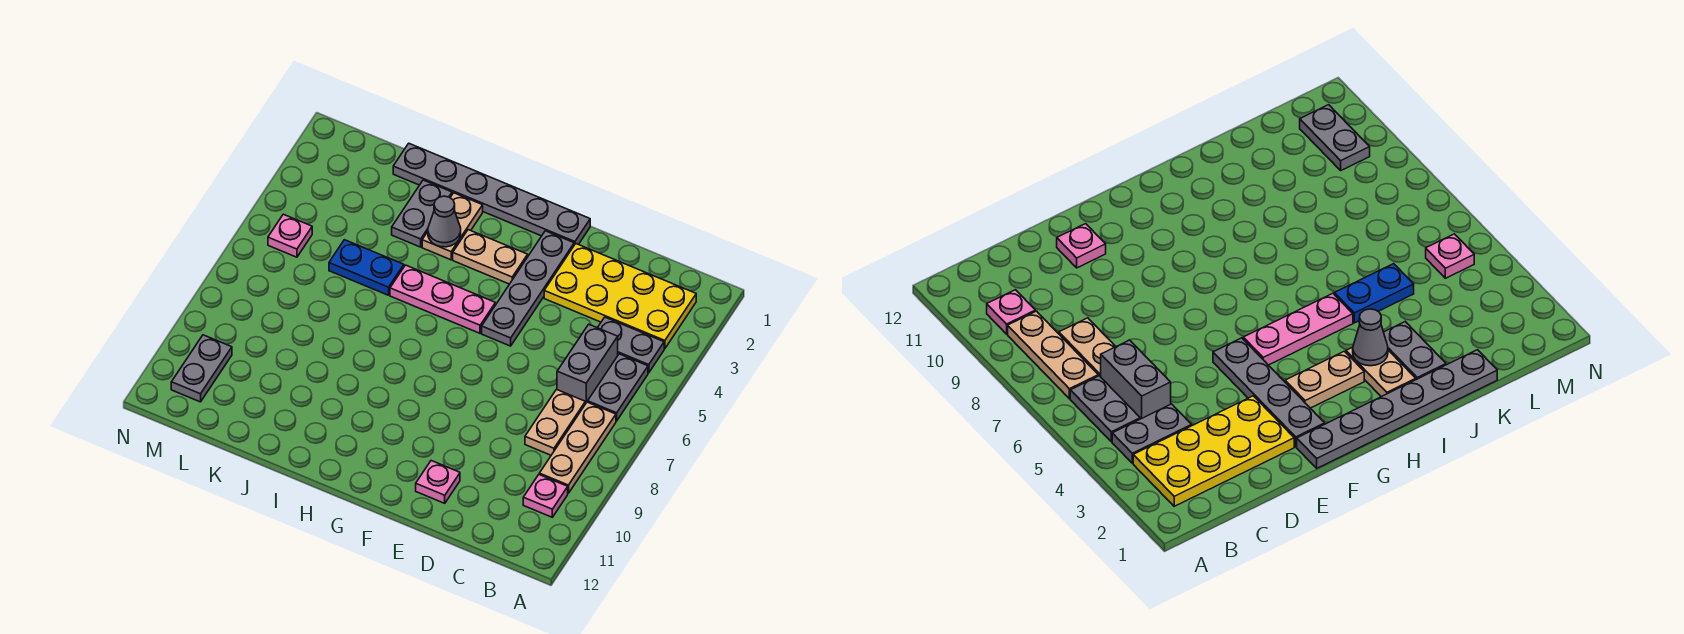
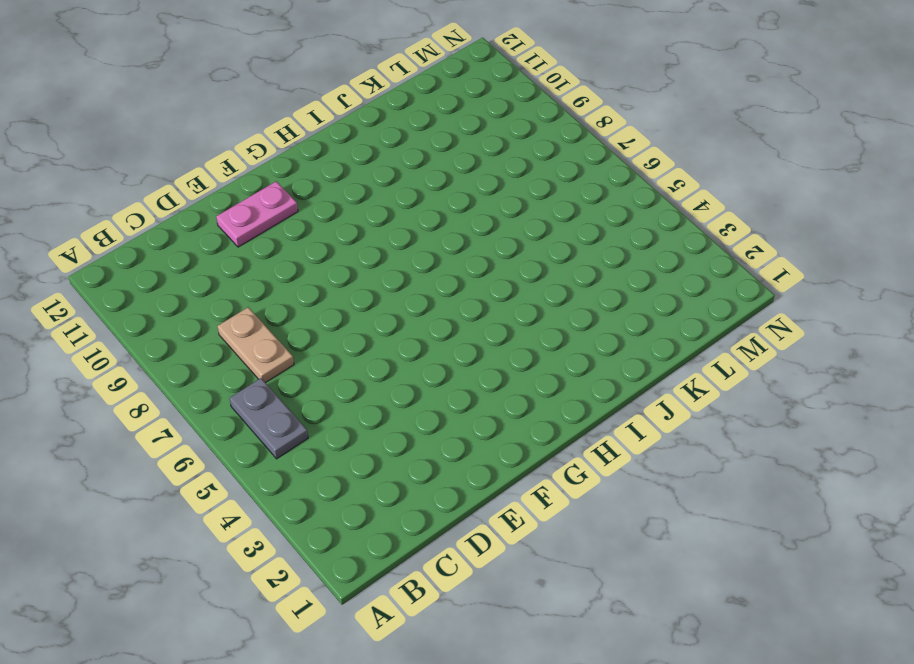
pink 1x2 plate [216,181,298,247] -> pink 1x1 plate [416,461,460,503]
none -> yellow 2x4 plate [544,244,696,349]
none -> grey 1x2 plate [598,317,664,373]
none -> tan 1x3 plate [539,402,616,493]

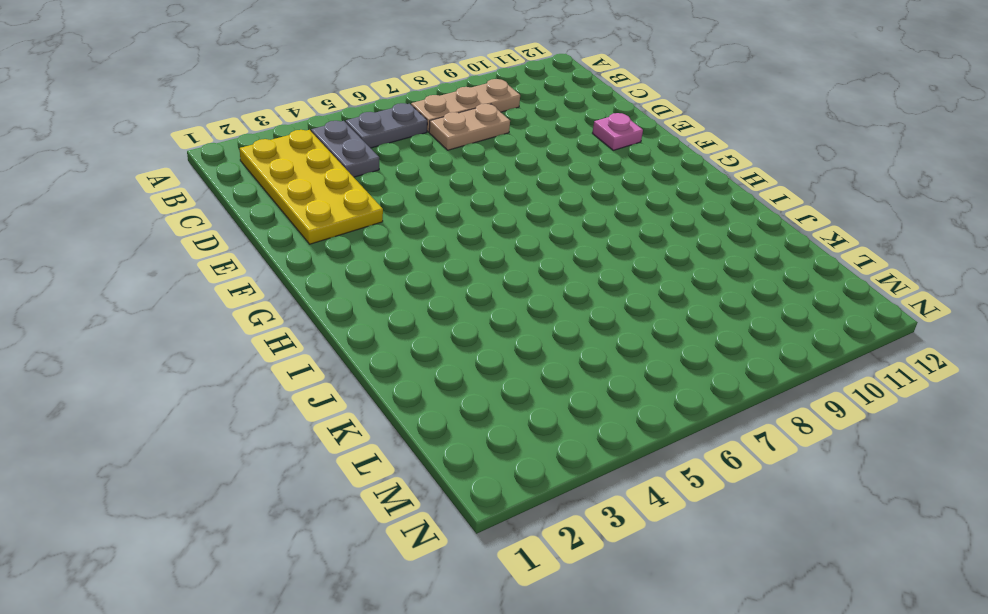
none -> pink 1x1 plate [523,475,568,517]
none -> grey 1x2 brick [557,324,618,404]
none -> grey 1x6 plate [393,143,590,245]

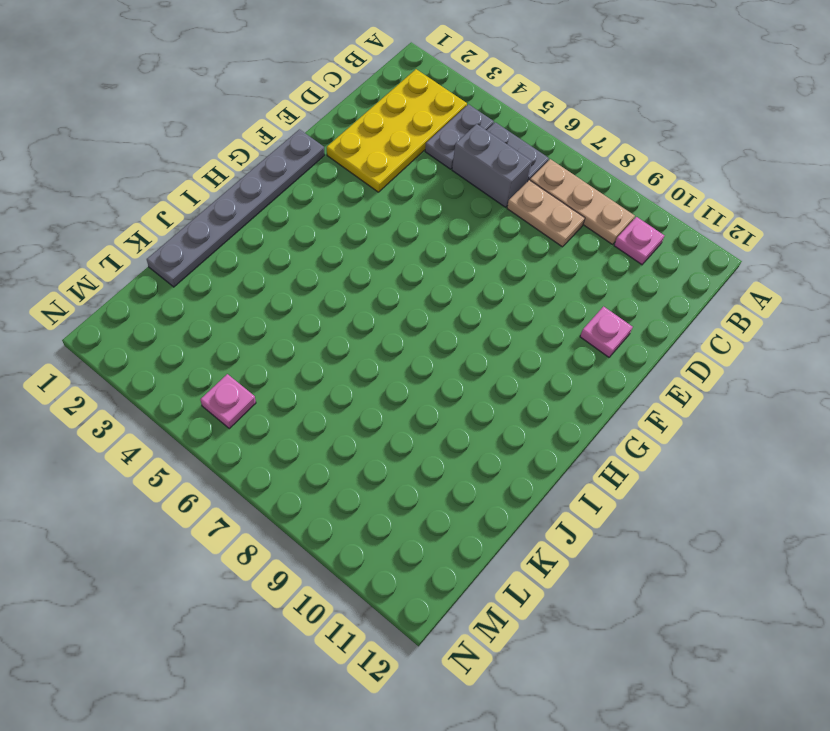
none -> grey 1x4 plate [482,231,574,346]
none -> tan 1x2 plate [453,230,528,284]
none -> pink 1x3 plate [390,265,495,333]

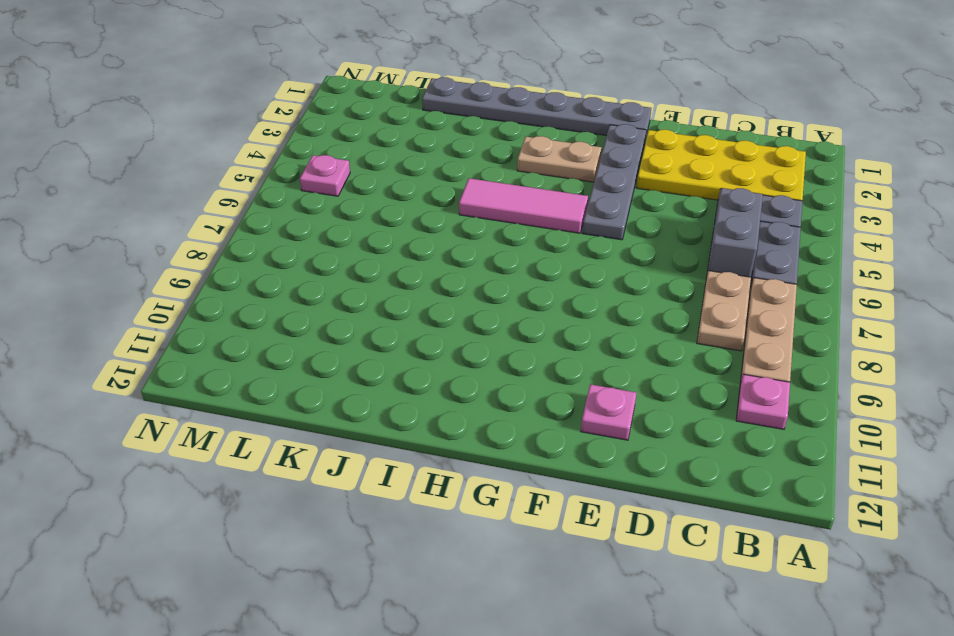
pink 1x3 tile [459,178,588,233] -> pink 1x3 plate [390,265,495,333]
none -> tan 1x2 plate [422,193,483,260]
none -> grey 1x2 plate [392,180,452,247]
none -> blue 1x2 plate [329,240,404,295]

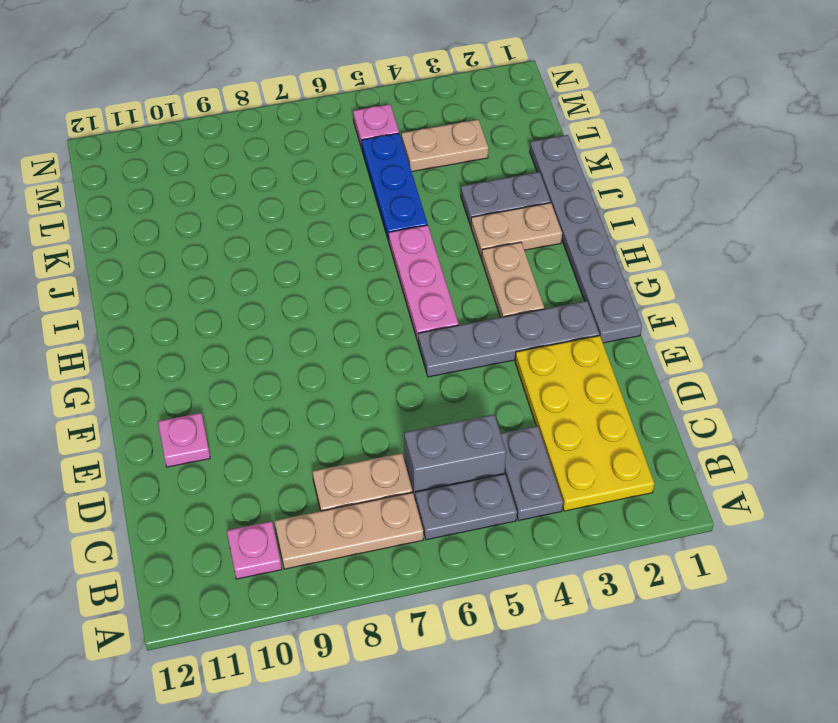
blue 1x3 plate [362,133,428,241] -> blue 1x2 plate [329,240,404,295]
tan 1x2 plate [402,119,488,172] -> none
none -> grey 1x2 plate [171,335,232,402]
none -> grey 1x1 cone [428,196,461,247]

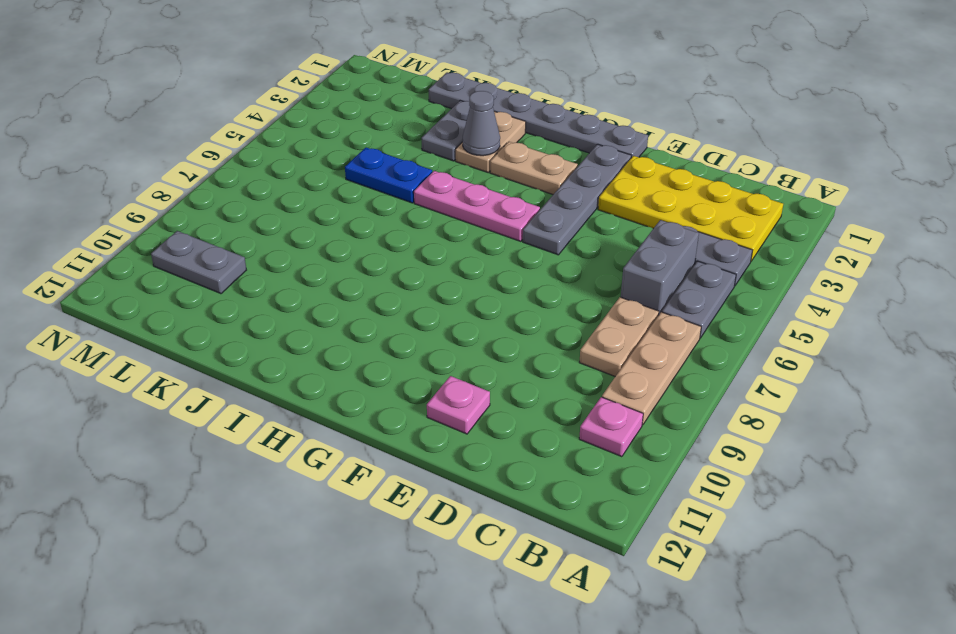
grey 1x2 plate [151,231,246,294] -> grey 1x2 plate turned to [171,335,232,402]
none -> pink 1x1 plate [268,214,312,257]

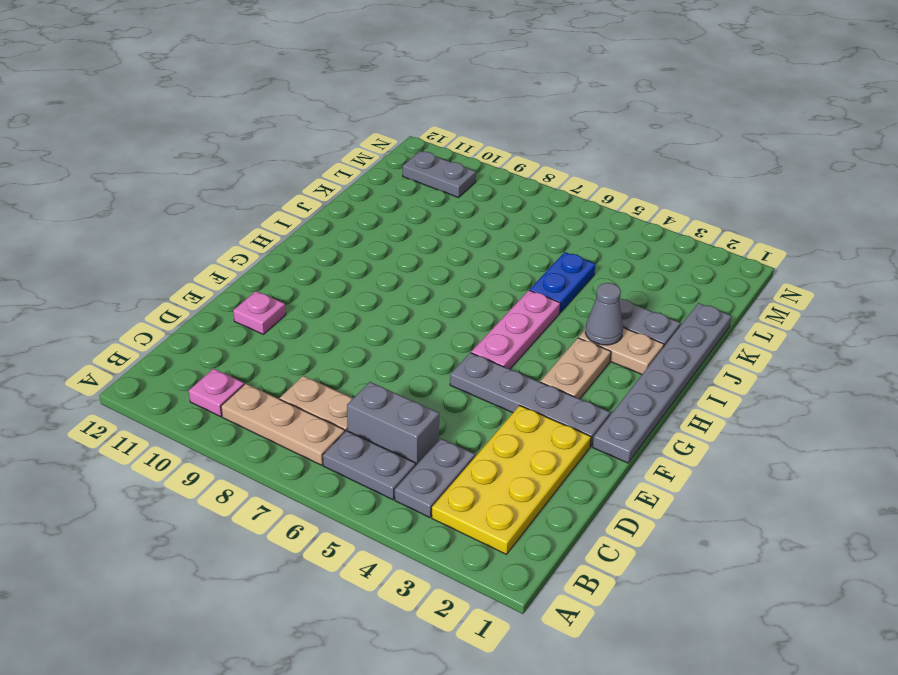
none -> pink 1x1 plate [268,214,312,257]

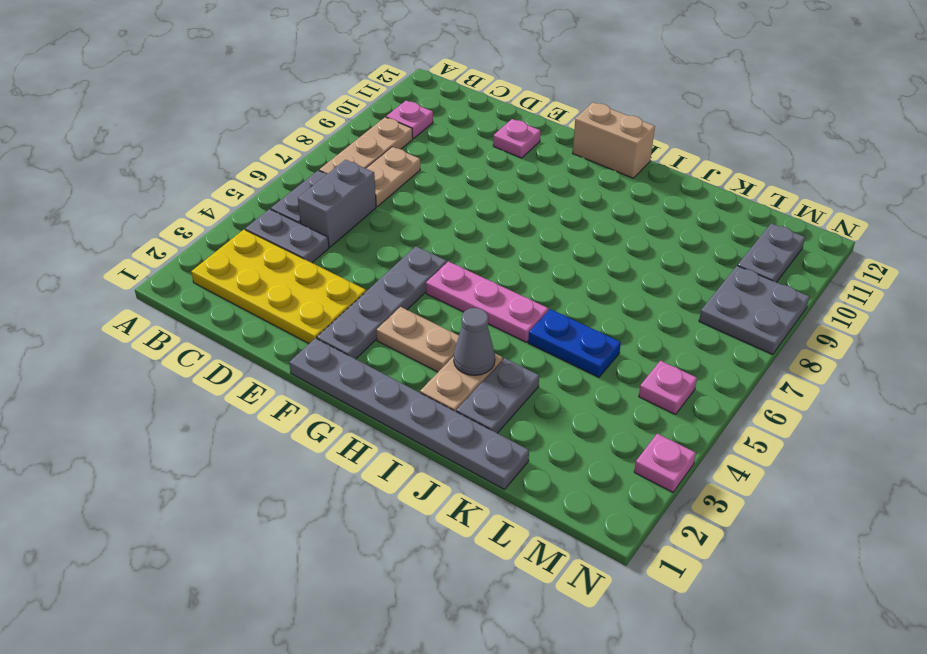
tan 1x2 brick [573,102,655,178] -> none
grey 2x2 plate [699,266,810,355] -> none
pink 1x1 plate [634,434,696,492] -> none

